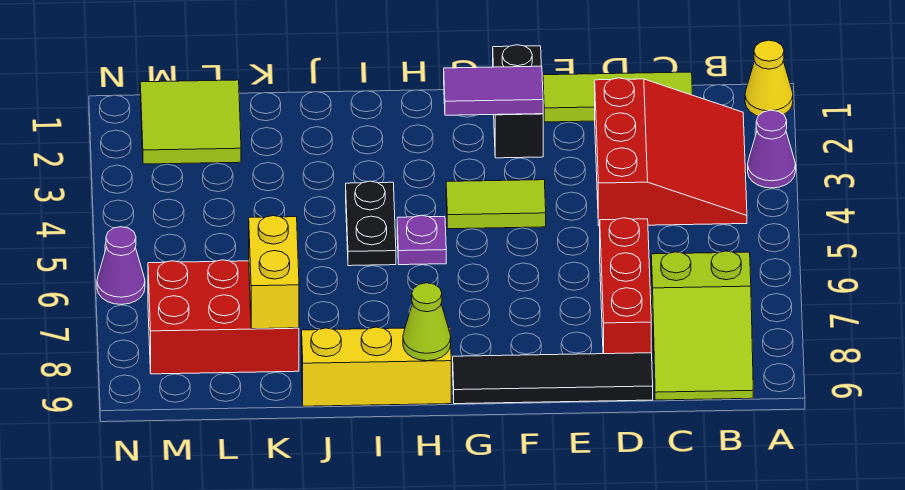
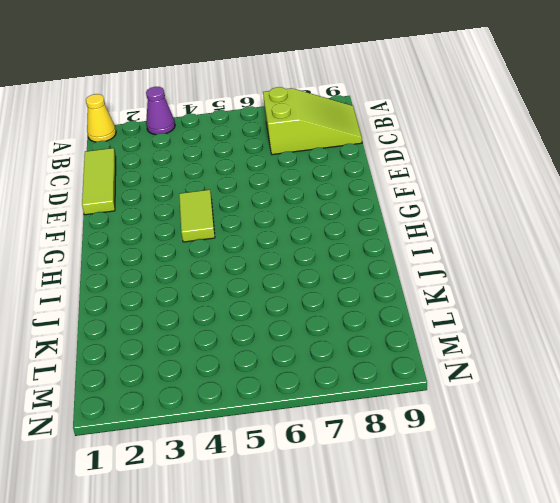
none -> red 3x3 slope [595,78,747,226]
none -> red 1x3 brick [600,218,651,354]
none -> black 1x4 tile [453,353,653,404]

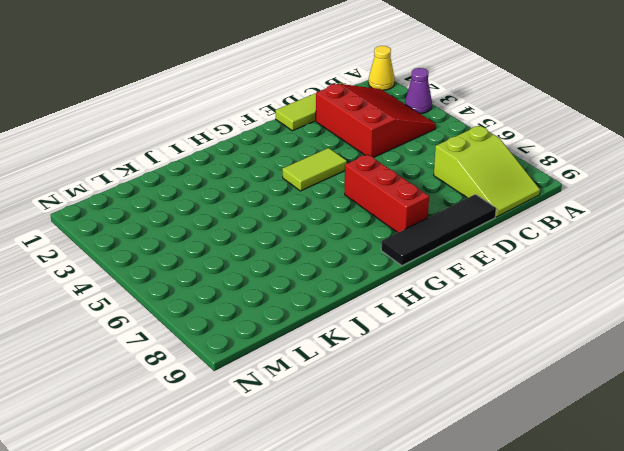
red 1x3 brick [345,154,429,233] -> red 1x3 brick moved to [600,218,651,354]
none -> black 1x2 brick [493,45,543,158]
none -> purple 1x1 plate [397,215,446,265]
none -> yellow 1x3 brick [302,327,451,406]

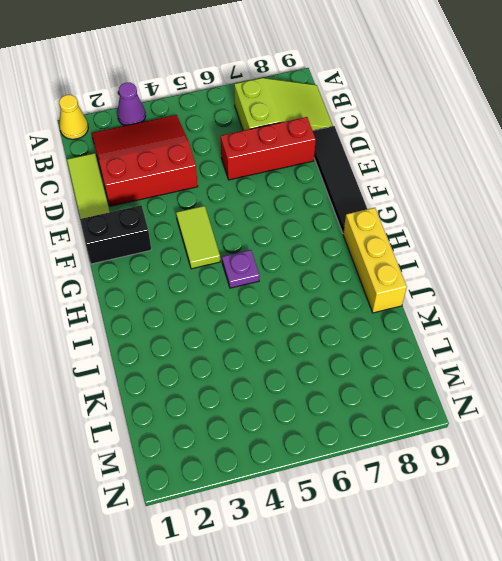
none -> black 1x2 plate [346,181,396,266]
none -> red 2x3 brick [148,260,299,374]
none -> lime 2x2 tile [140,80,241,164]

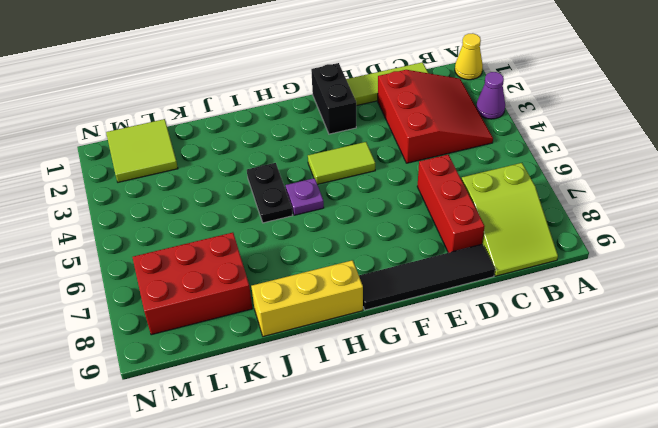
none -> purple 1x1 cone [97,227,145,305]
none -> purple 1x2 tile [444,66,543,115]
none -> lime 1x1 cone [403,283,451,361]

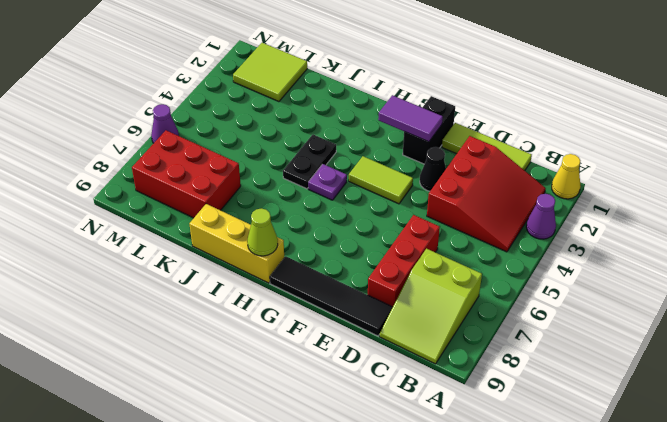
black 1x1 cone [420,147,446,191] -> none
none -> yellow 1x2 brick [249,216,299,329]

